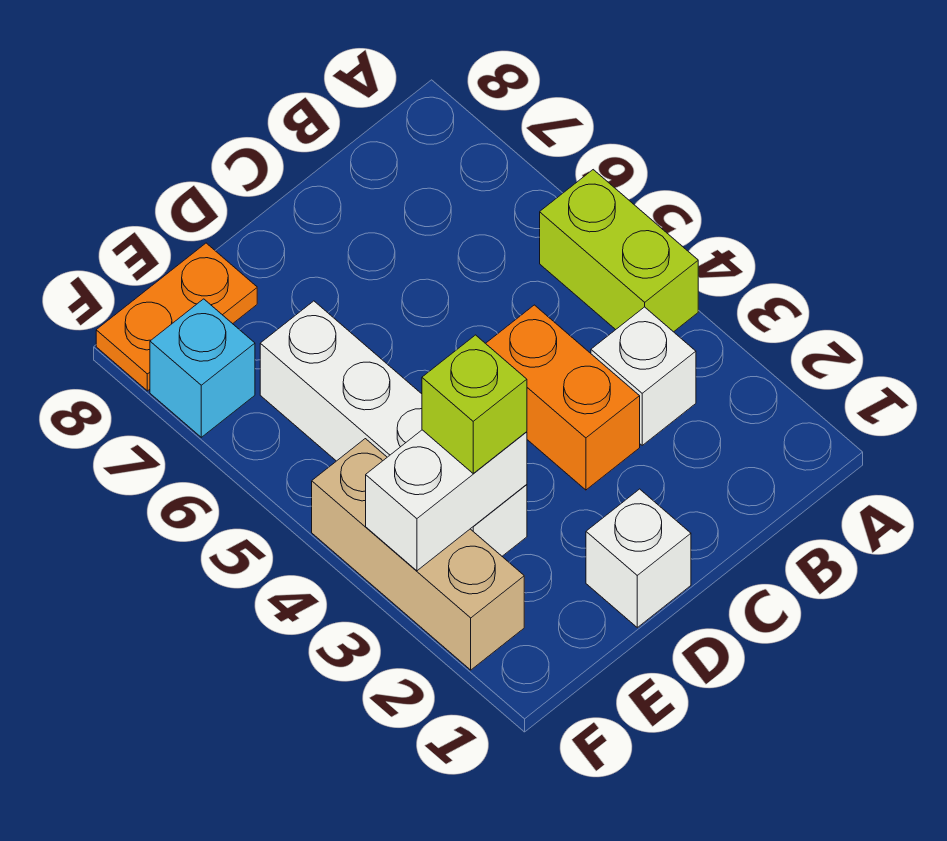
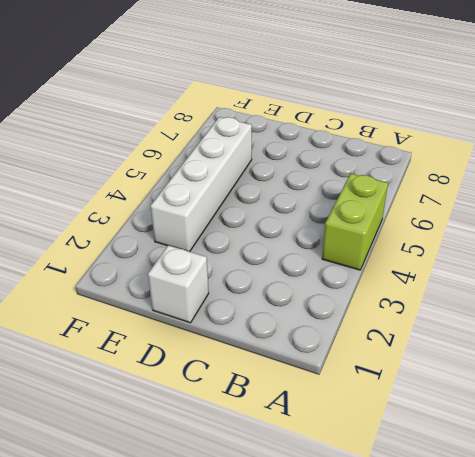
none -> white 1x1 brick [591,307,696,445]
none -> orange 1x2 brick [486,305,640,490]

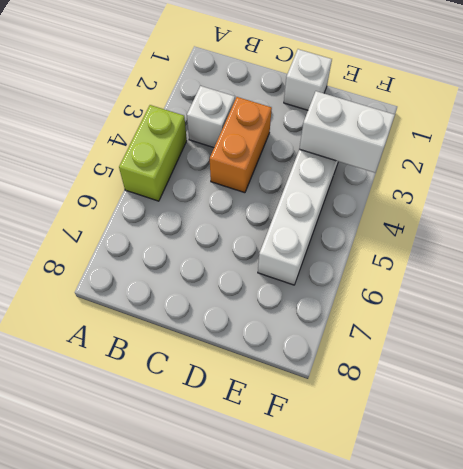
none -> orange 1x2 plate [96,243,257,391]
none -> tan 1x3 brick [312,439,524,670]

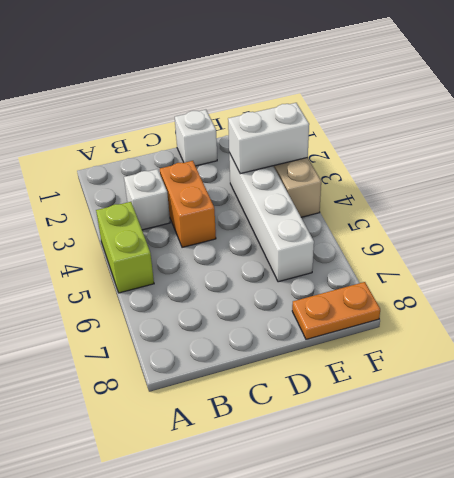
none -> cyan 1x1 brick [150,299,255,437]
none -> lime 1x1 brick [422,335,527,473]

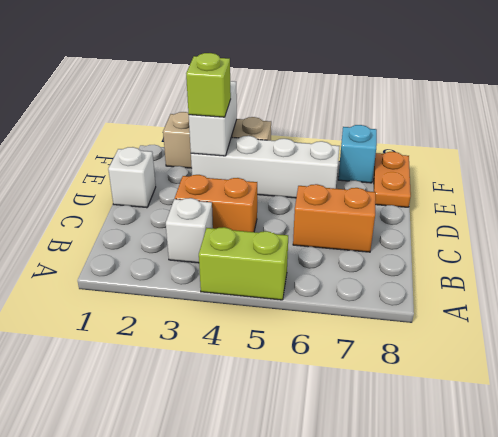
orange 1x2 brick [293,184,376,252] -> none

